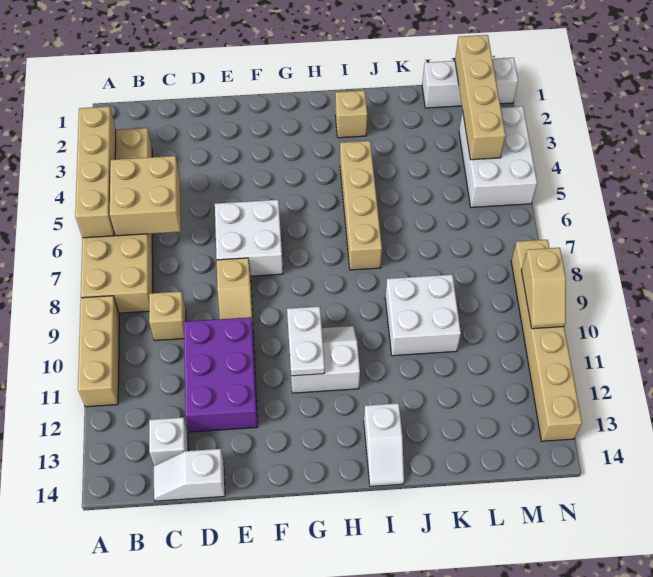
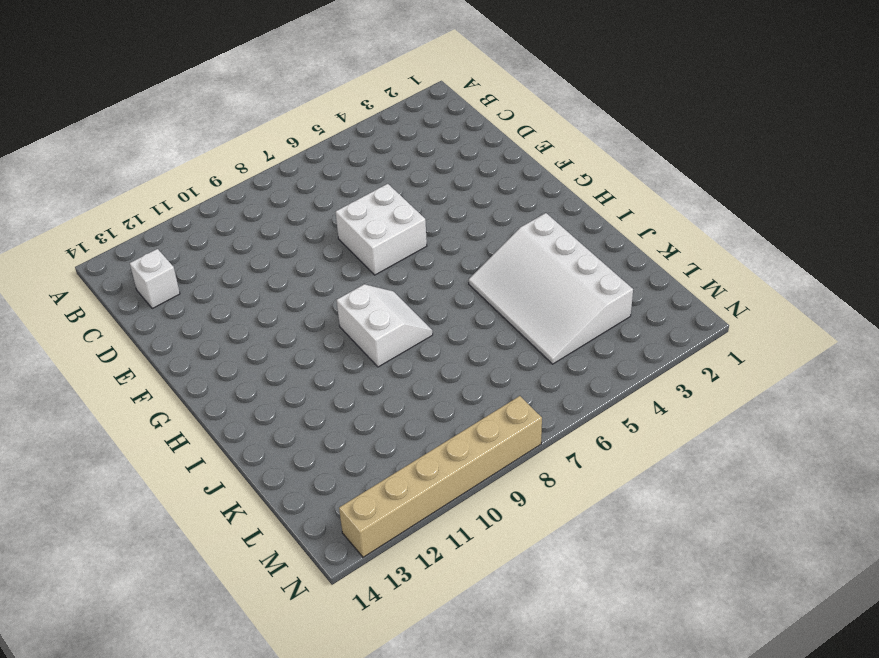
white 2x2 slope [337,284,433,367] -> white 2x2 slope moved to [291,326,360,393]
white 3x4 slope [469,213,633,364] -> tan 1x4 brick [340,141,382,270]
none -> tan 2x6 brick [81,128,153,313]
none -> tan 1x3 brick [78,296,119,407]
none -> tan 1x1 brick [149,292,186,340]

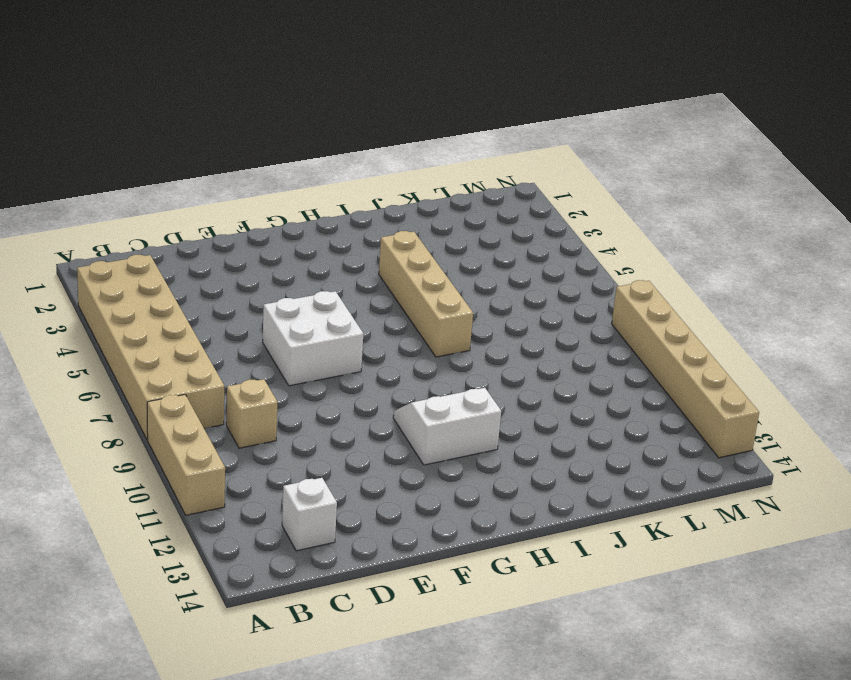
none -> white 1x2 slope [154,449,225,501]
none -> purple 2x3 brick [184,317,258,432]
none -> tan 1x2 slope [217,258,253,327]

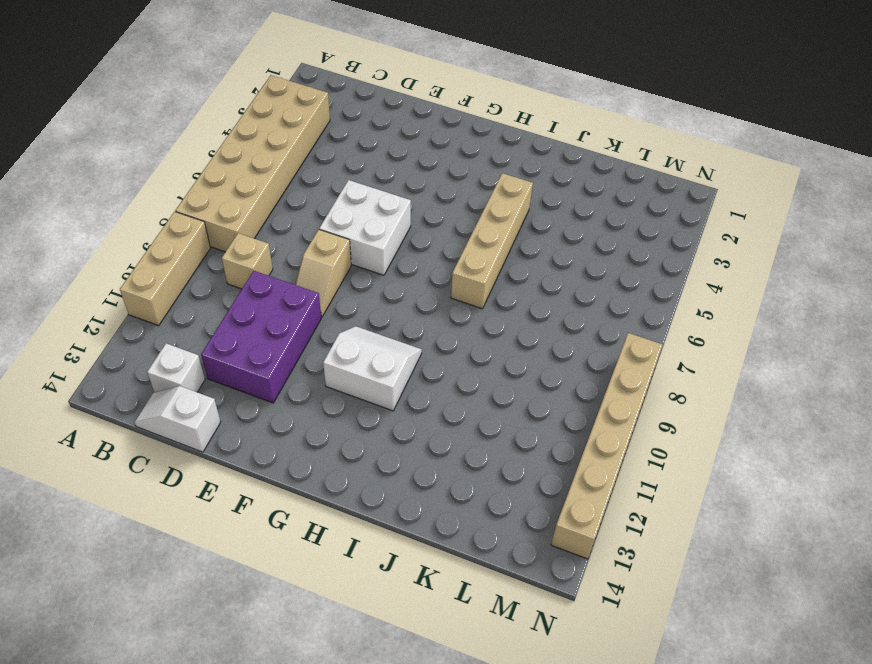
none -> tan 1x1 brick [335,90,367,138]
none -> white 1x2 slope [364,403,404,487]
none -> white 2x2 brick [385,275,461,356]

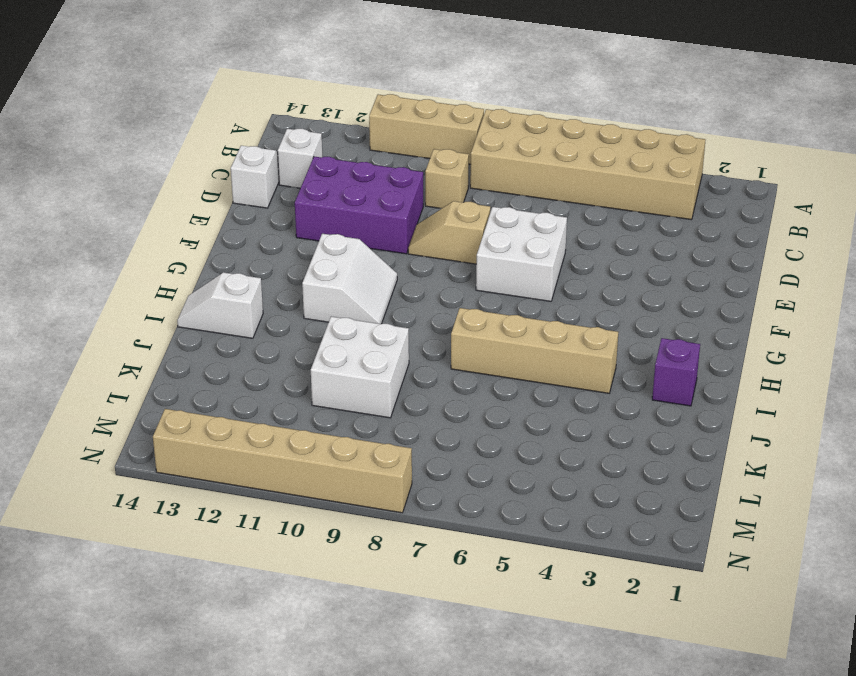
purple 1x1 brick [652,338,700,406] -> tan 1x1 brick [335,90,367,138]
none -> white 1x3 brick [422,58,518,108]
none -> white 2x3 brick [459,106,537,207]
none -> tan 1x4 brick [75,106,116,238]

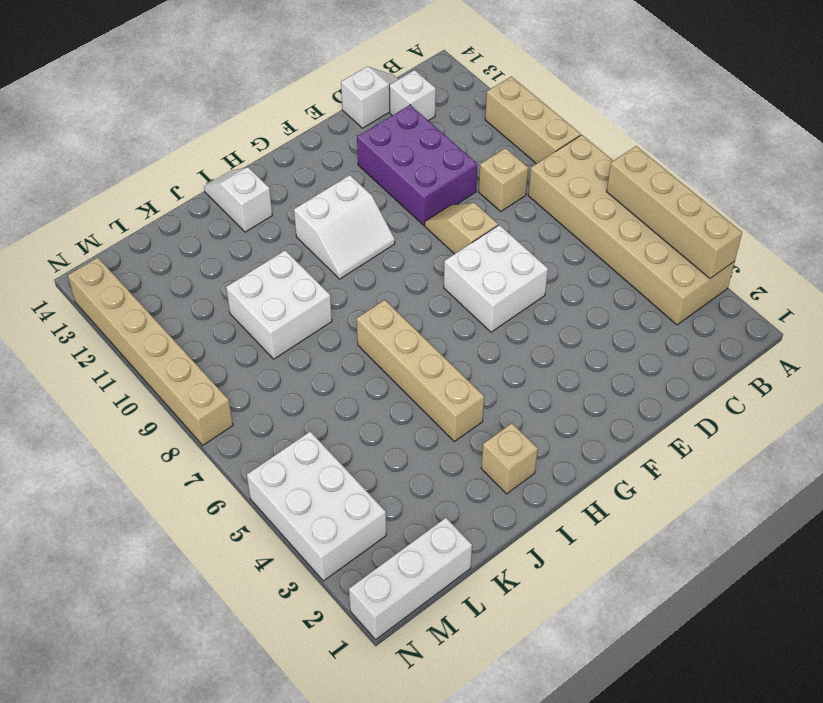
none -> tan 2x2 brick [110,156,181,236]
none -> white 1x2 plate [287,306,325,376]
none -> tan 1x4 brick [455,35,506,160]

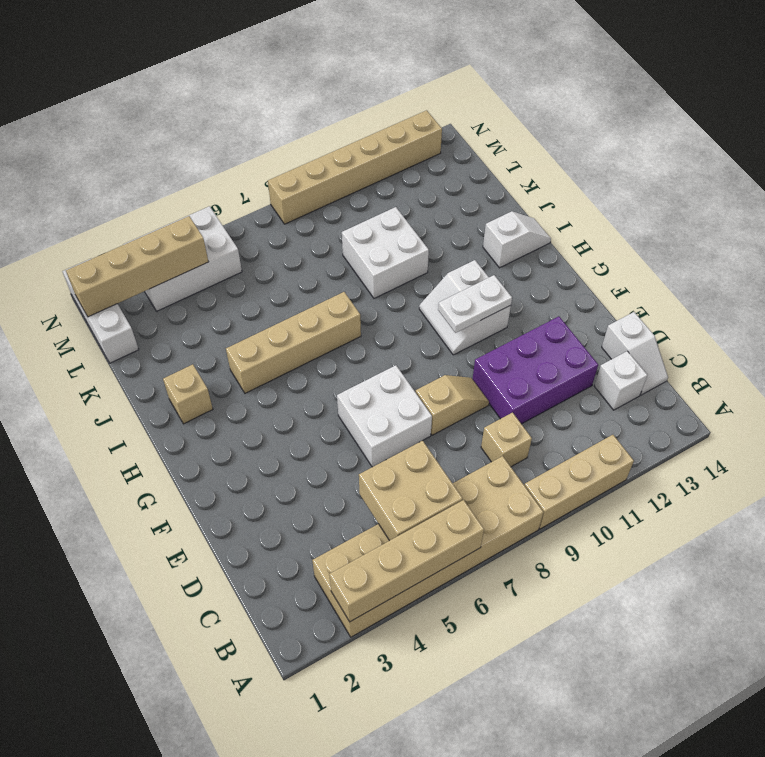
none -> tan 1x2 slope [521,248,566,329]

